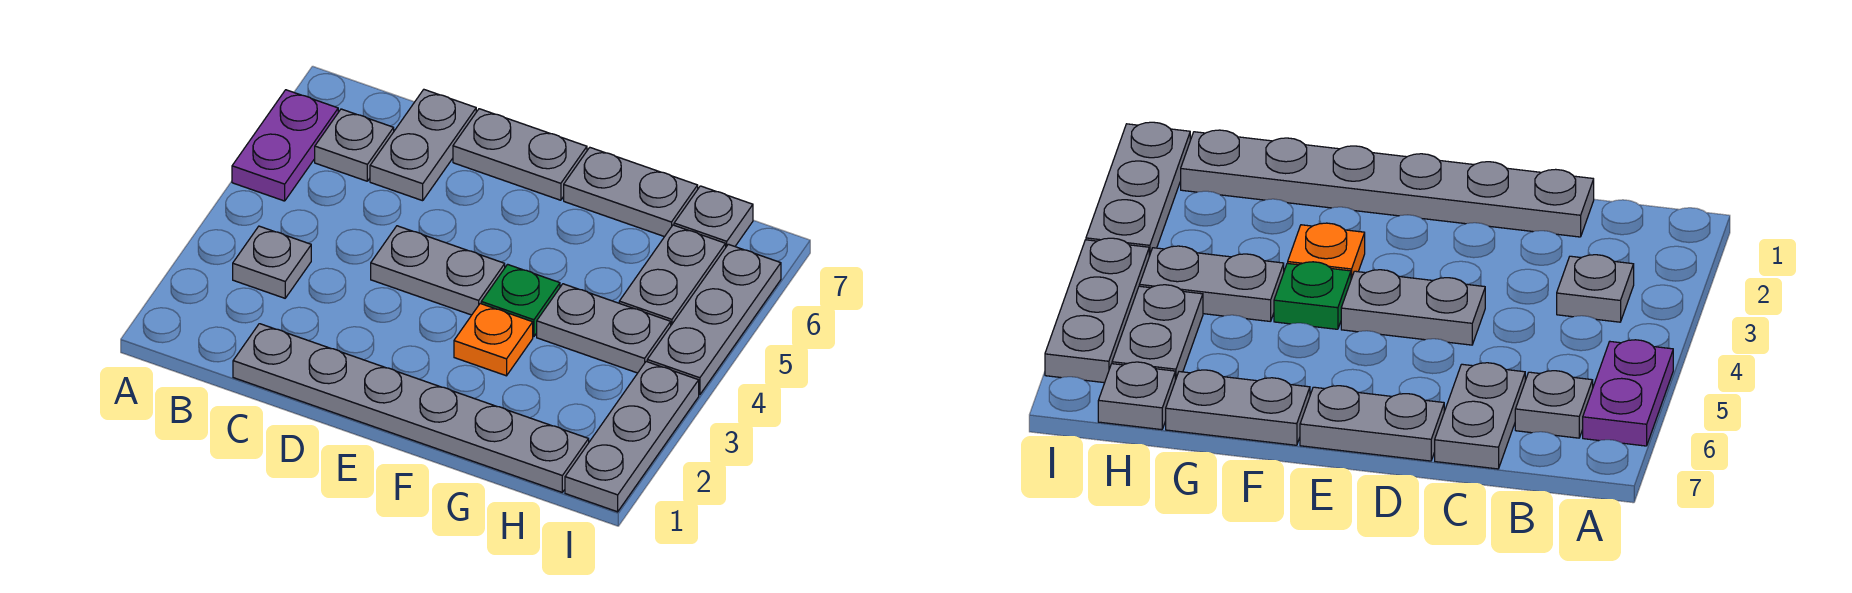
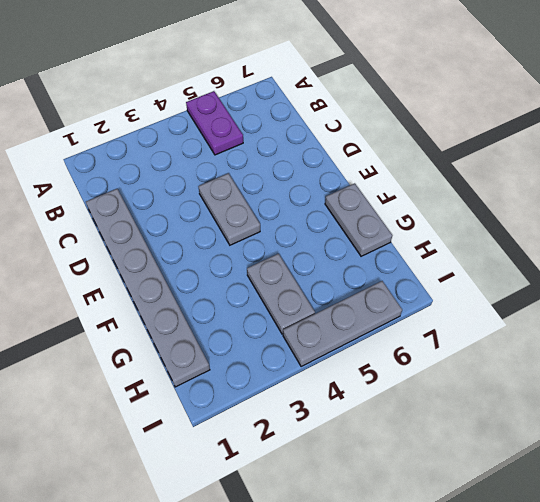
purple 1x2 plate [186,91,243,155] -> purple 1x2 plate turned to [232,90,338,201]
none -> grey 1x1 plate [233,226,311,298]
none -> grey 1x1 plate [315,109,394,181]
none -> grey 1x2 plate [370,90,476,201]

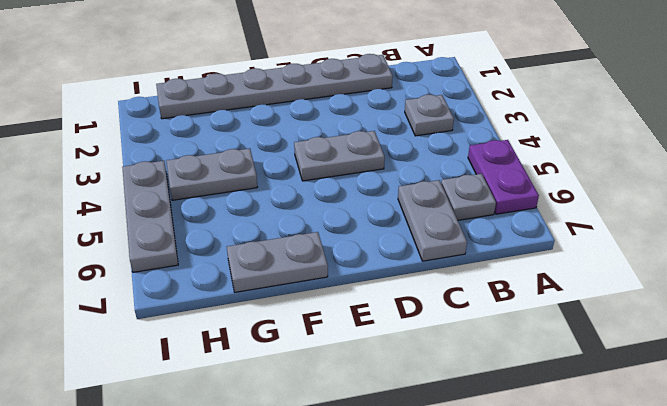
none -> grey 1x2 plate [453,109,587,200]
none -> orange 1x1 plate [454,304,533,376]
none -> green 1x1 plate [481,264,560,337]

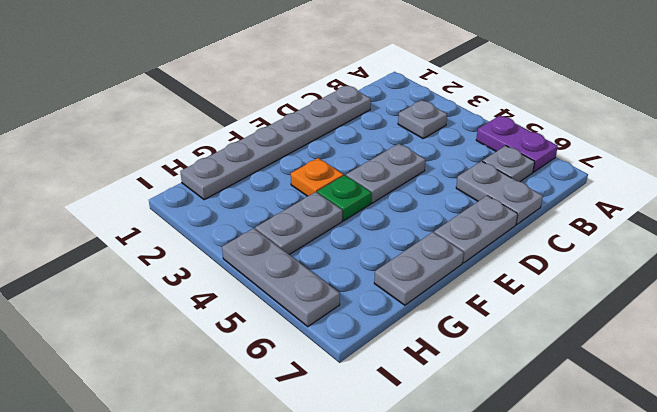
none -> grey 1x2 plate [619,225,726,325]
none -> grey 1x1 plate [674,186,753,247]
none -> grey 1x3 plate [565,362,699,512]

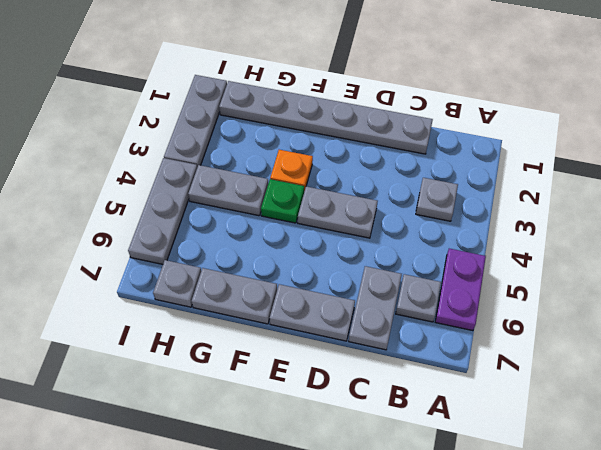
none -> grey 1x2 plate [619,225,726,325]

